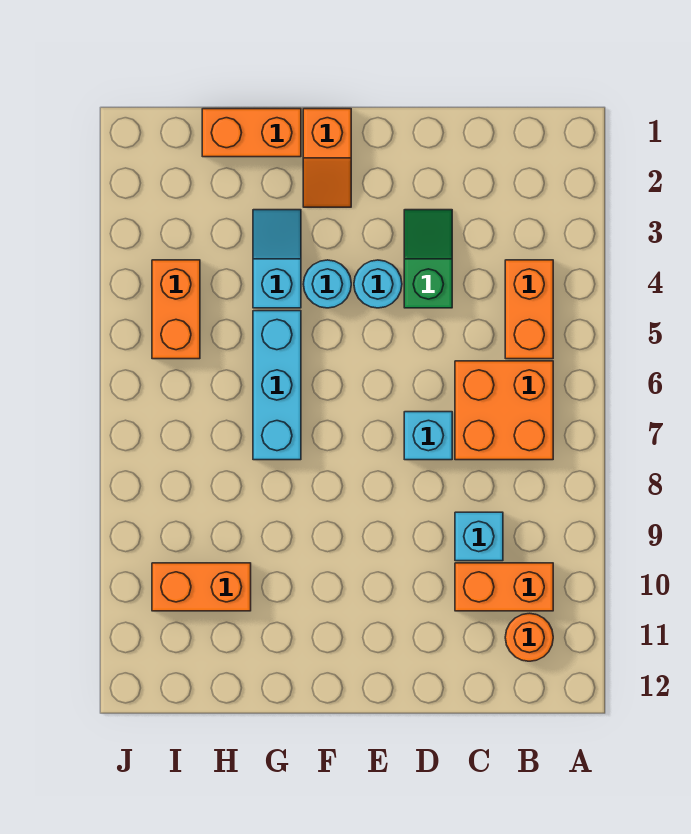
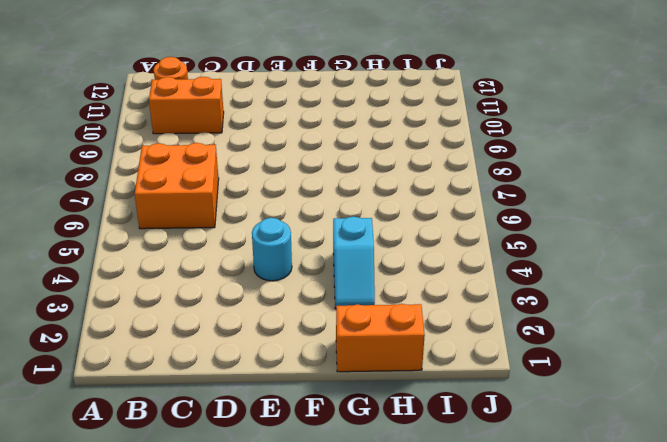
none -> orange 1x2 brick [505,260,553,359]
none -> cyan 1x1 brick [455,512,503,561]
none -> green 1x2 slope [404,210,452,308]

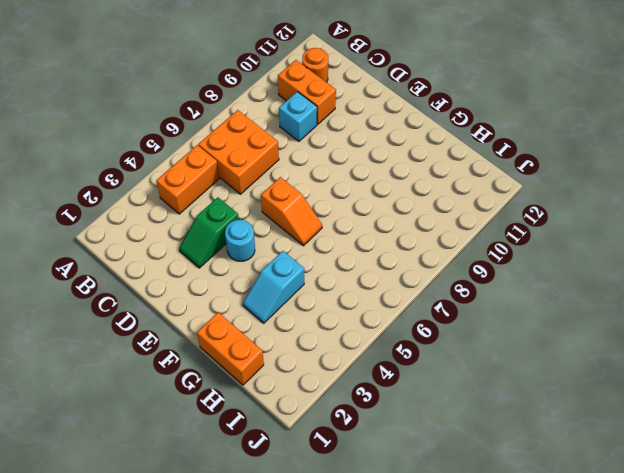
orange 1x2 slope [261,177,322,246] -> orange 1x2 slope turned to [303,109,351,207]
none -> cyan 1x1 brick [404,412,452,460]
none -> cyan 1x1 round brick [303,260,351,308]
none -> cyan 1x3 brick [253,311,301,460]

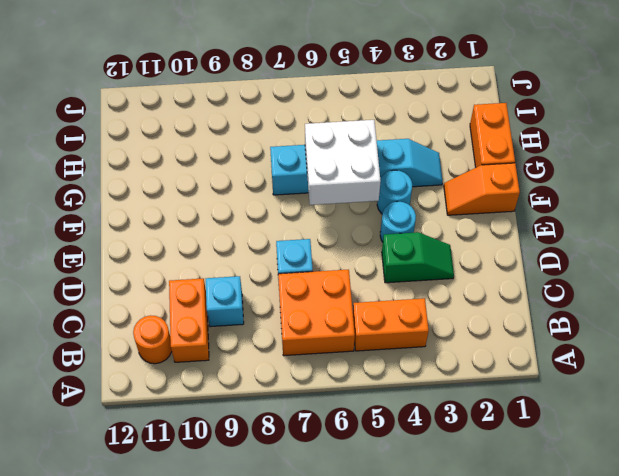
white 2x2 brick [305,120,381,205] -> none
none -> orange 1x2 brick [152,563,251,611]
none -> orange 1x2 brick [152,260,200,359]

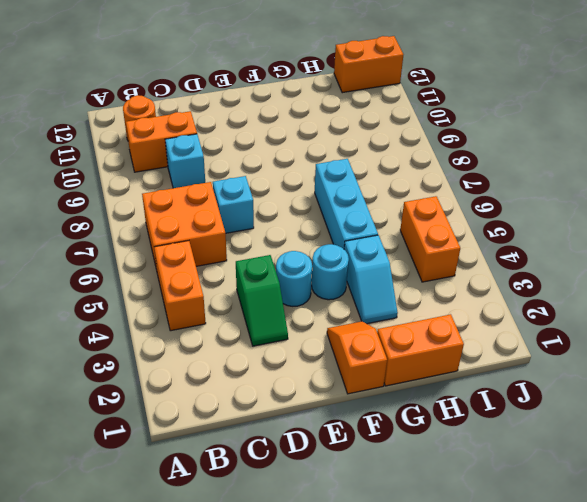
orange 1x2 brick [334,36,403,93] -> orange 1x2 brick moved to [152,563,251,611]

